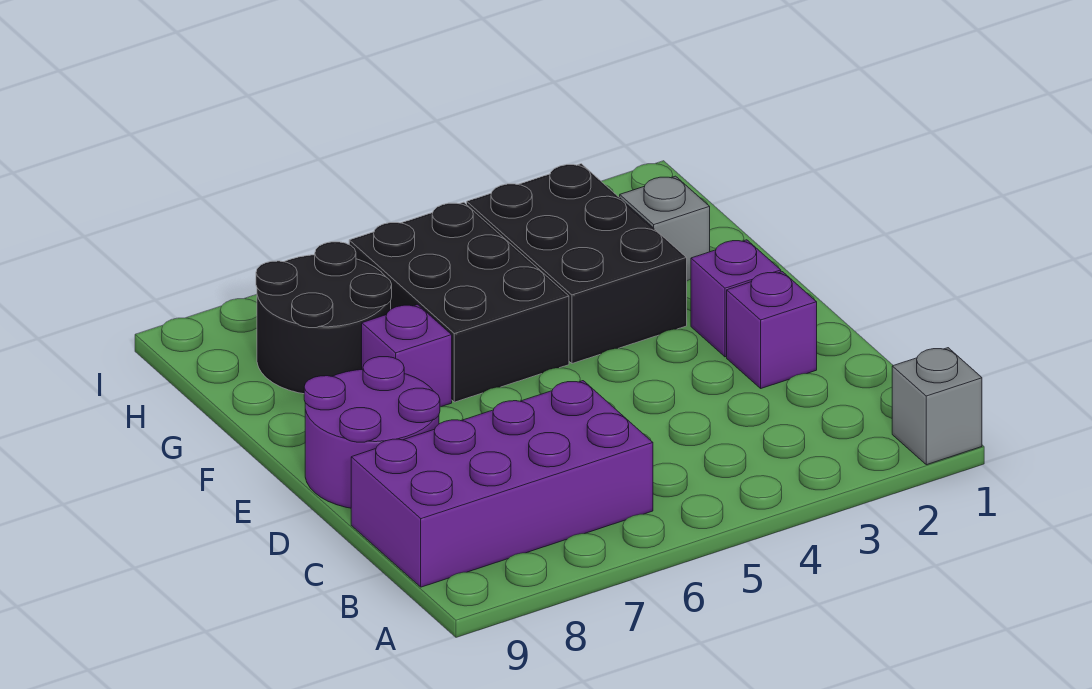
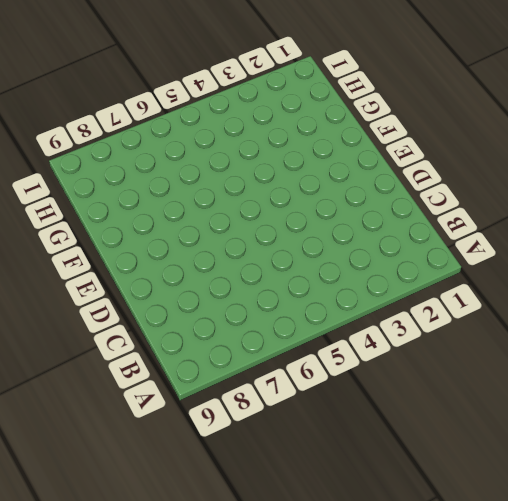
none -> grey 1x1 brick [892,348,982,465]
none -> purple 2x4 brick [351,381,653,587]

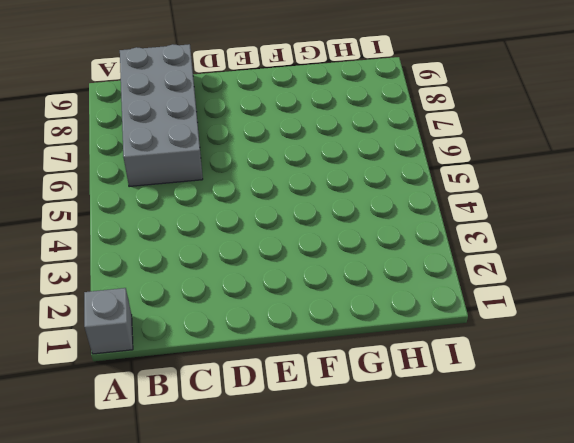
grey 2x4 brick [120,44,203,187] -> purple 2x4 brick [351,381,653,587]
none -> purple 1x1 brick [727,272,817,388]
none -> purple 2x2 round brick [304,357,440,508]

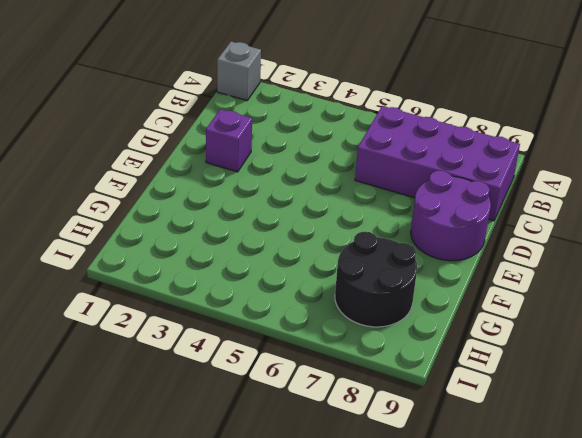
none -> purple 1x1 brick [691,240,781,357]
none -> black 2x3 brick [467,164,687,364]

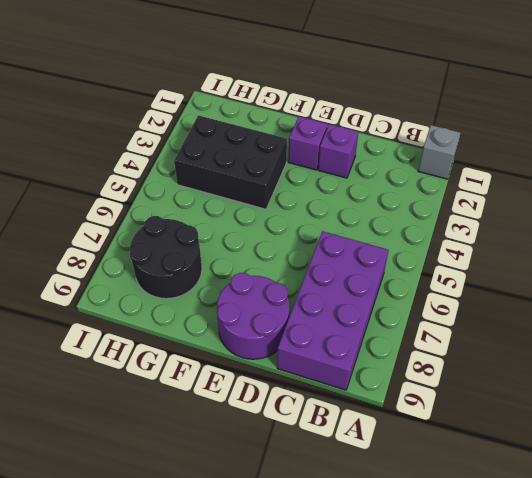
none -> black 2x3 brick [349,202,569,402]
none -> purple 1x1 brick [362,305,452,407]

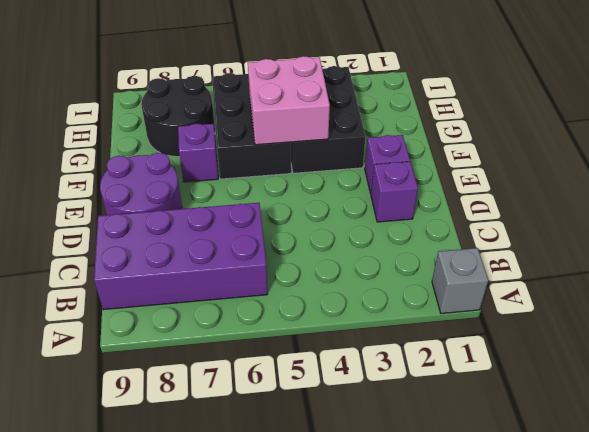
pink 2x2 brick [248,56,330,145] -> none
none -> grey 1x1 brick [620,176,710,281]

